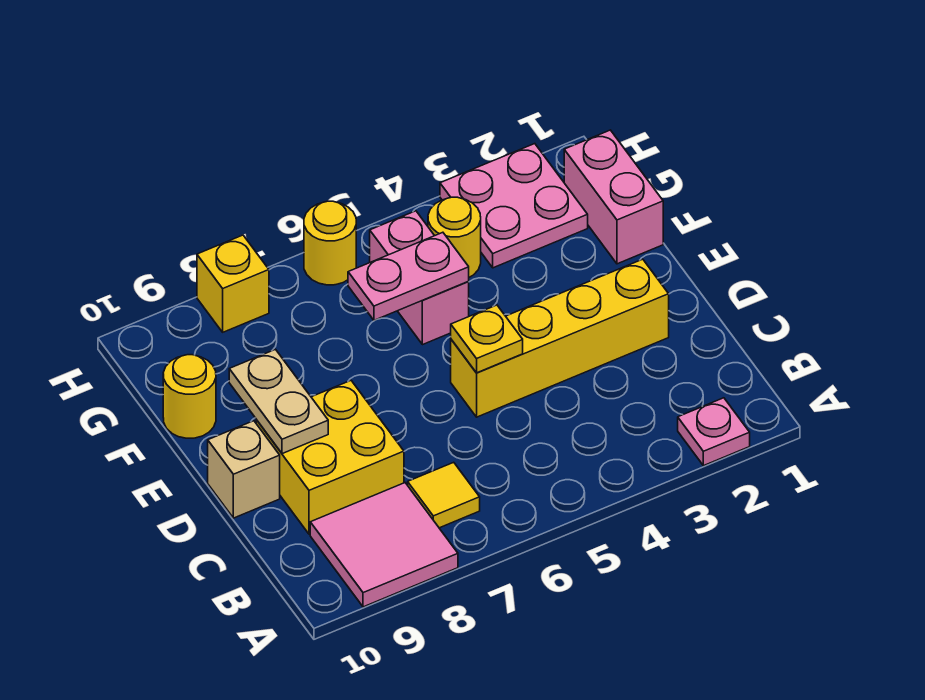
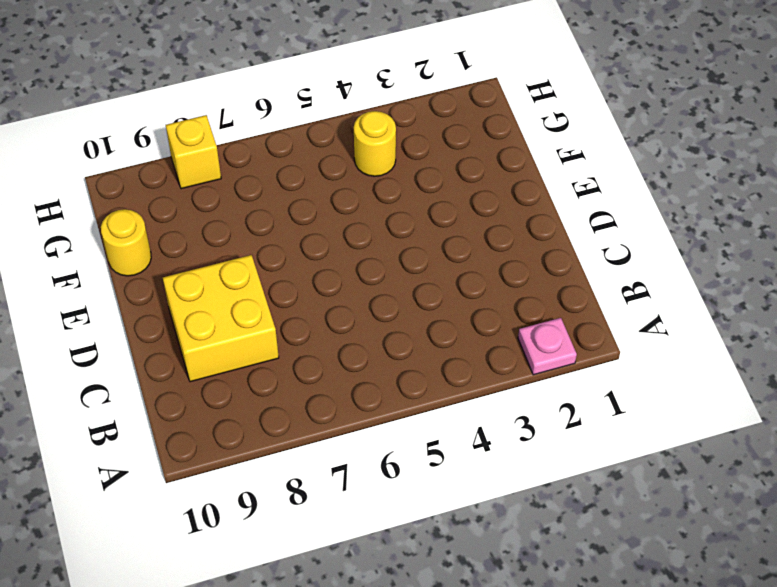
none -> pink 2x2 tile [310,483,458,607]
none -> yellow 1x1 tile [408,462,480,528]
none -> yellow 1x4 brick [451,259,669,417]

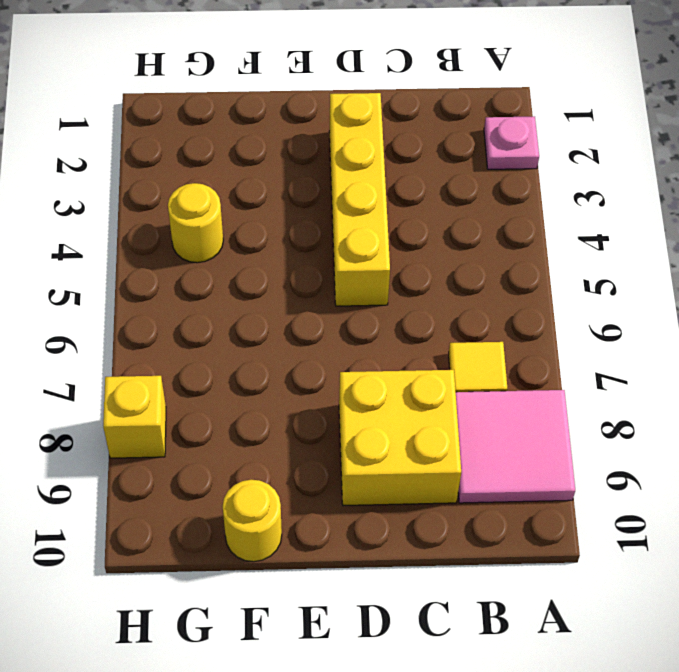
none -> tan 1x1 brick [208,421,280,518]
none -> pink 1x2 brick [564,130,663,264]
none -> pink 1x2 brick [370,211,469,345]

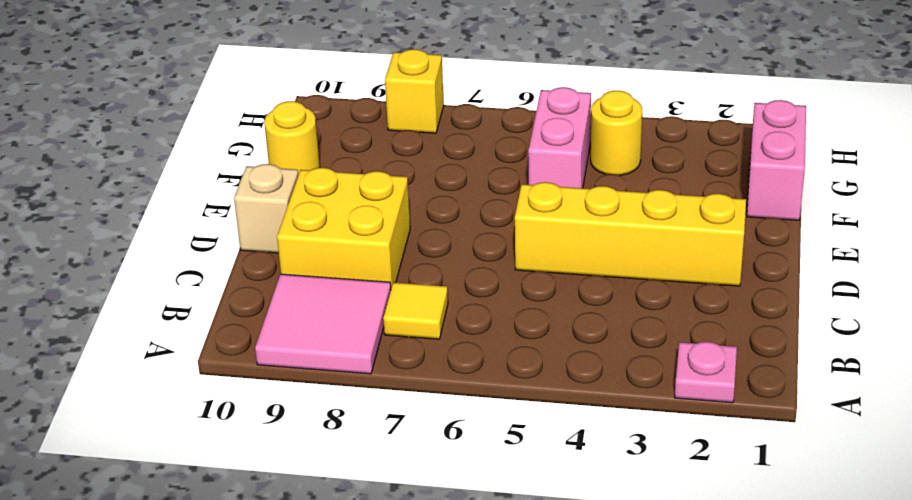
none -> pink 2x2 plate [440,144,588,268]
none -> yellow 1x1 round brick [304,201,356,285]
none -> yellow 1x1 plate [451,305,523,373]

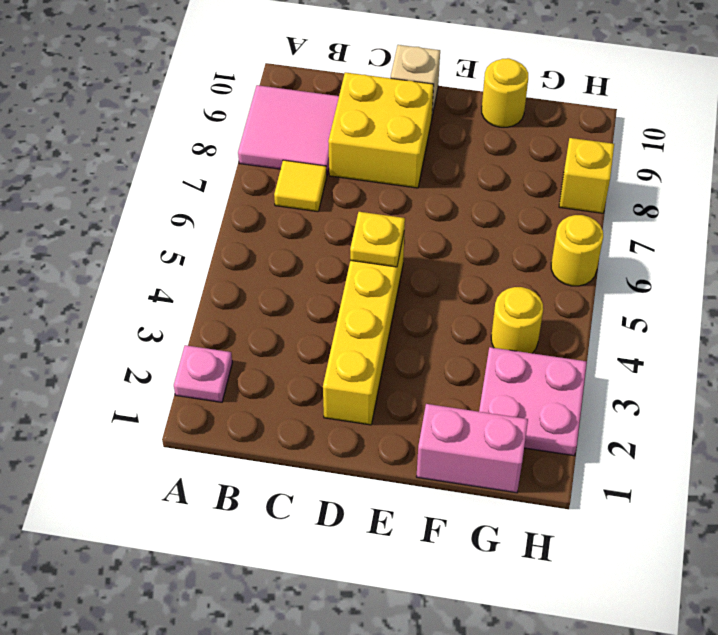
none -> pink 1x2 brick [370,211,469,345]
none -> tan 1x2 plate [229,349,328,454]
none -> pink 1x2 plate [348,232,469,320]

